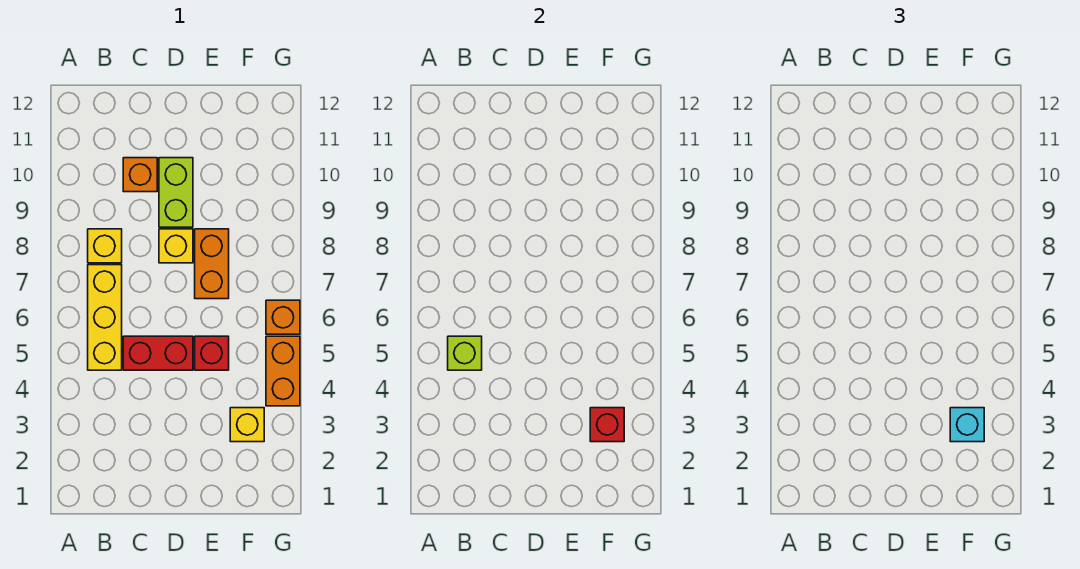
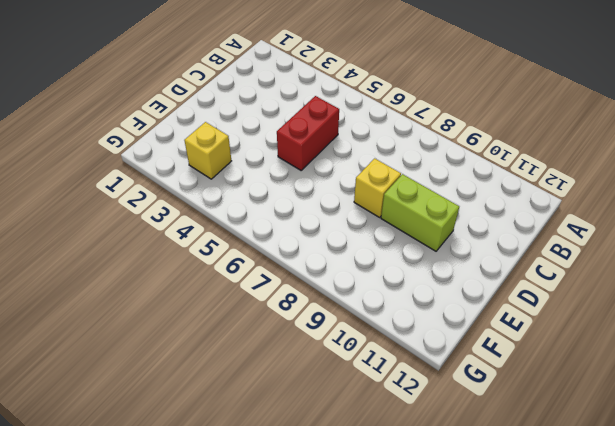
none -> yellow 1x3 brick [88,265,122,370]
none -> yellow 1x1 brick [88,229,122,263]
none -> orange 1x1 brick [123,158,157,192]

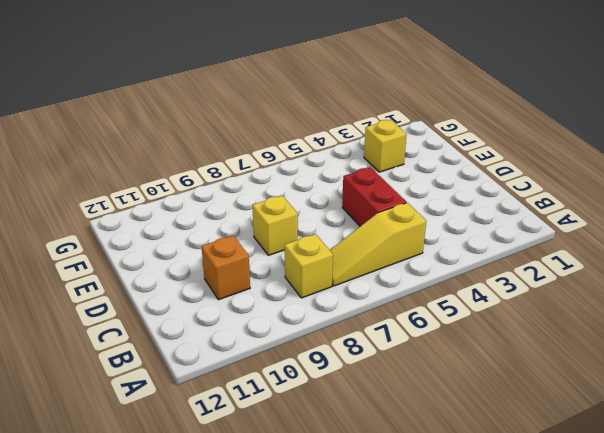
yellow 1x3 slope [330,203,426,286] -> yellow 1x3 brick [88,265,122,370]
none -> lime 1x2 brick [159,158,193,227]
none -> red 1x1 brick [195,336,229,370]
none -> orange 1x2 brick [195,229,229,299]

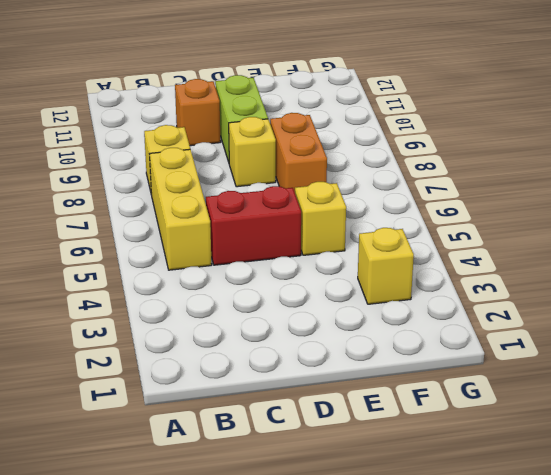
yellow 1x1 brick [295,182,346,255] -> red 1x1 brick [195,336,229,370]
none -> orange 1x2 brick [266,336,300,406]
none -> orange 1x1 brick [266,300,300,334]
none -> lime 1x1 brick [448,336,482,370]

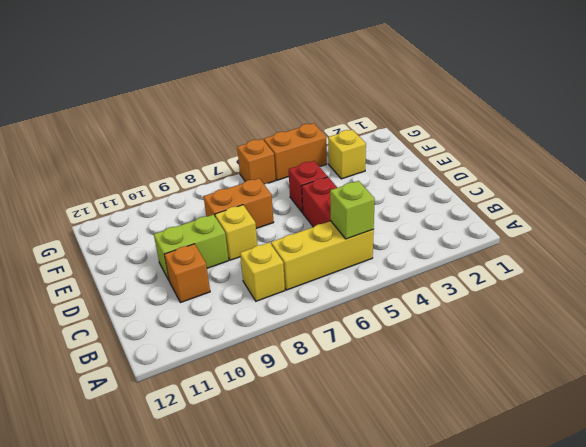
none -> red 1x1 brick [590,408,624,442]
none -> cyan 1x1 brick [950,408,984,442]

